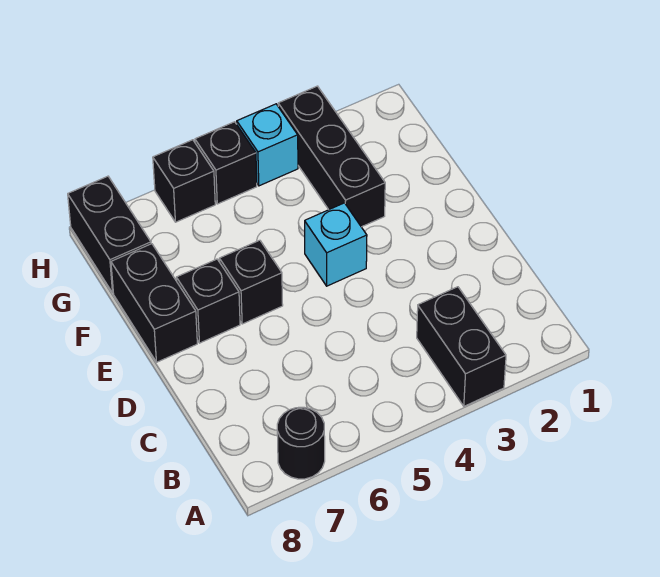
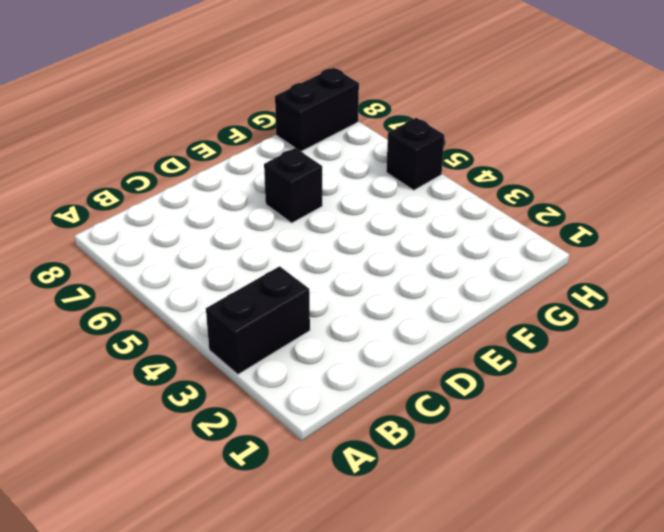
none -> black 1x1 round brick [277,407,325,479]
none -> cyan 1x1 brick [305,203,367,286]

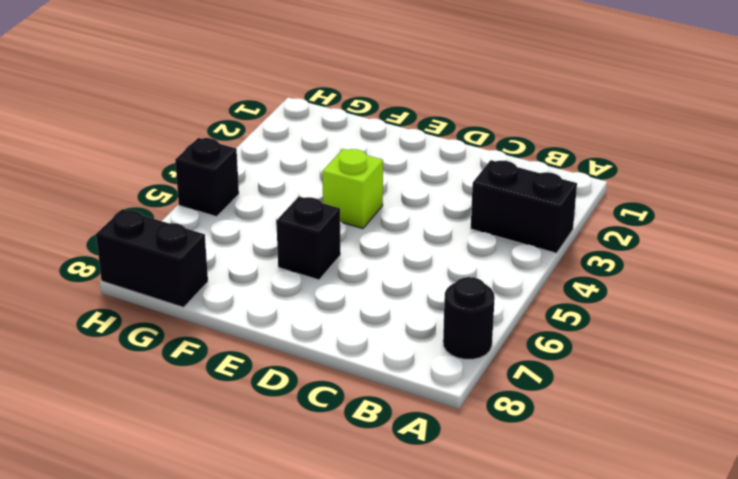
lime 1x1 brick [322,149,383,229] -> cyan 1x1 brick [305,203,367,286]
none -> black 1x1 brick [176,259,240,343]
none -> black 1x2 brick [111,244,197,362]

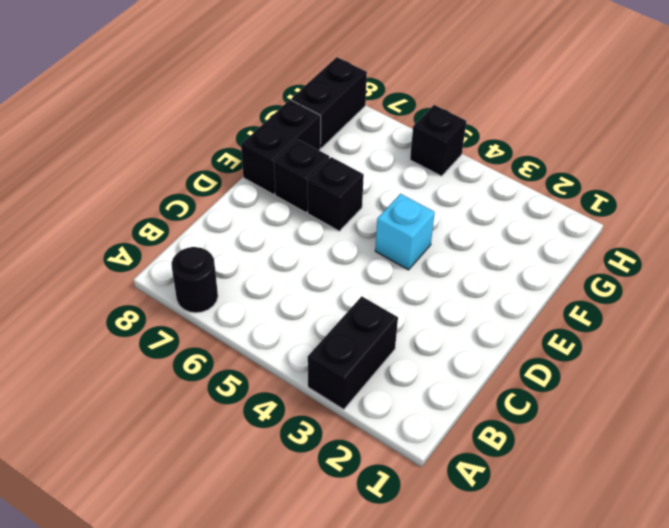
none -> black 1x3 brick [278,86,385,227]
none -> cyan 1x1 brick [237,104,298,186]

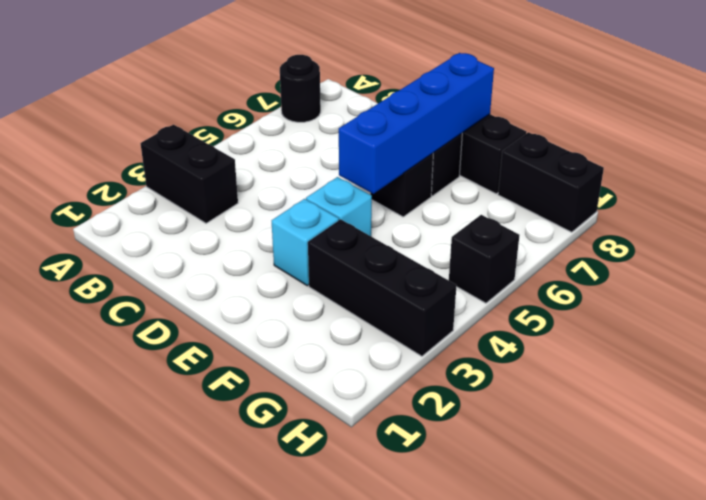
cyan 1x1 brick [272,199,339,286] -> cyan 1x1 brick moved to [237,104,298,186]
blue 1x4 brick [339,53,494,194] -> none
none -> black 1x1 brick [153,140,215,222]

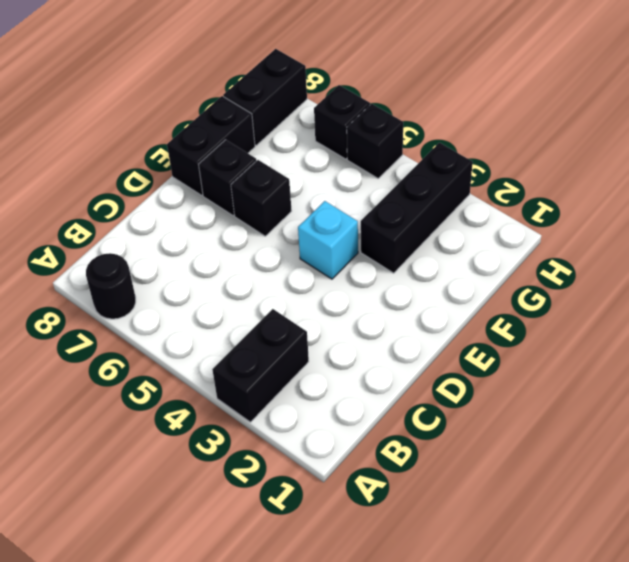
none -> cyan 1x1 brick [237,104,298,186]

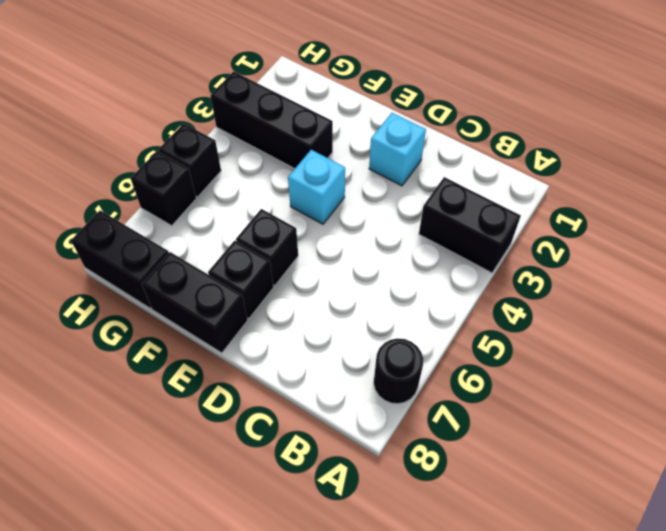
cyan 1x1 brick [369,113,426,186] -> cyan 1x1 brick moved to [237,104,298,186]

